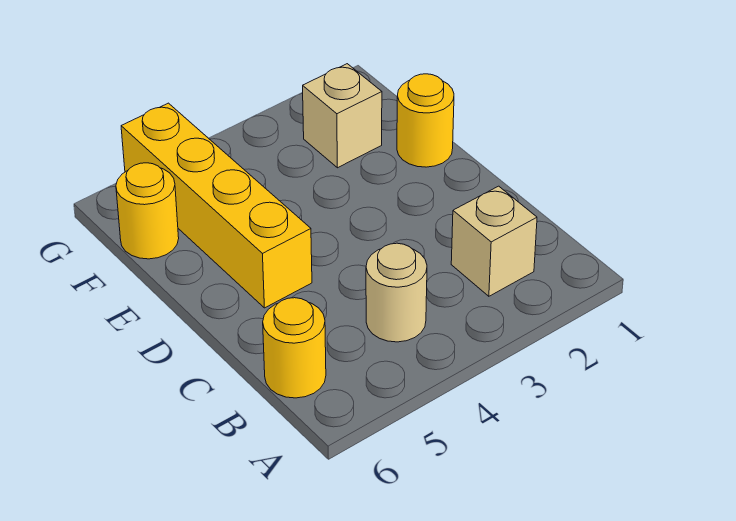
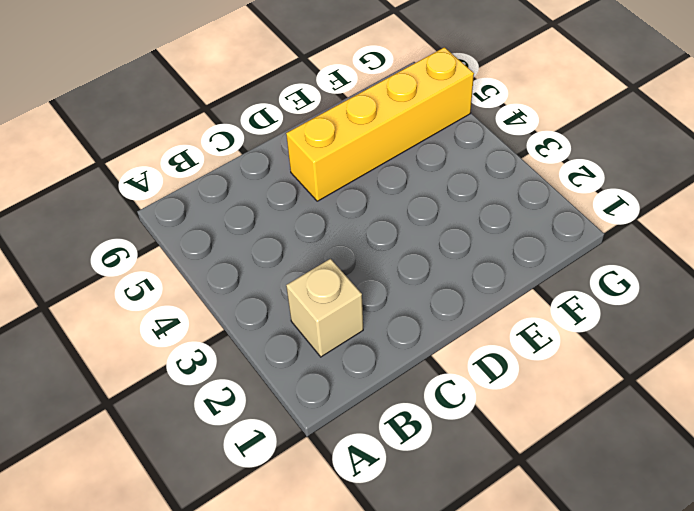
none -> tan 1x1 round brick [366,243,427,342]
none -> yellow 1x1 round brick [263,298,326,398]

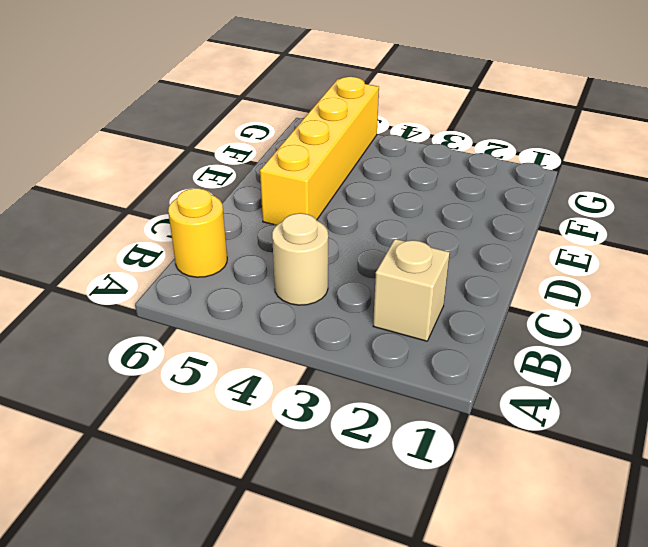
none -> yellow 1x1 round brick [397,74,454,167]
none -> tan 1x1 brick [303,64,382,168]

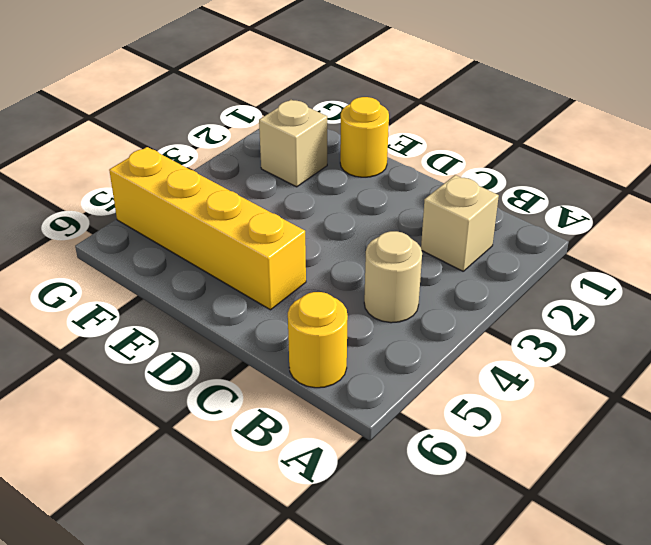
none -> yellow 1x1 round brick [116,163,179,259]

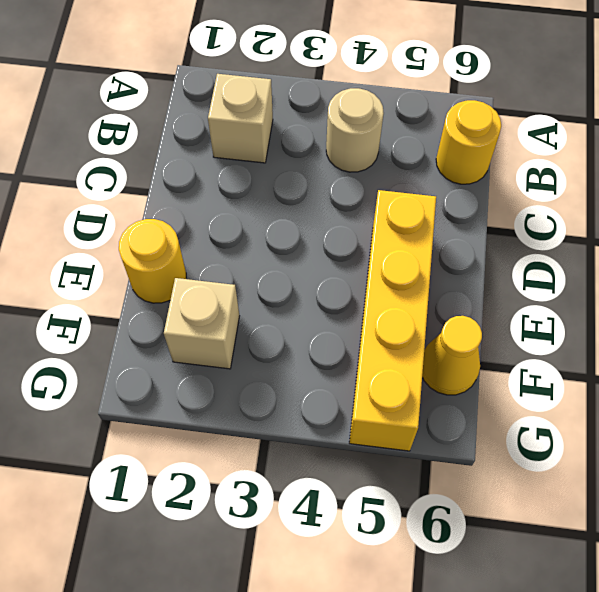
yellow 1x1 cone [422,316,482,395] -> yellow 1x1 round brick [116,163,179,259]

